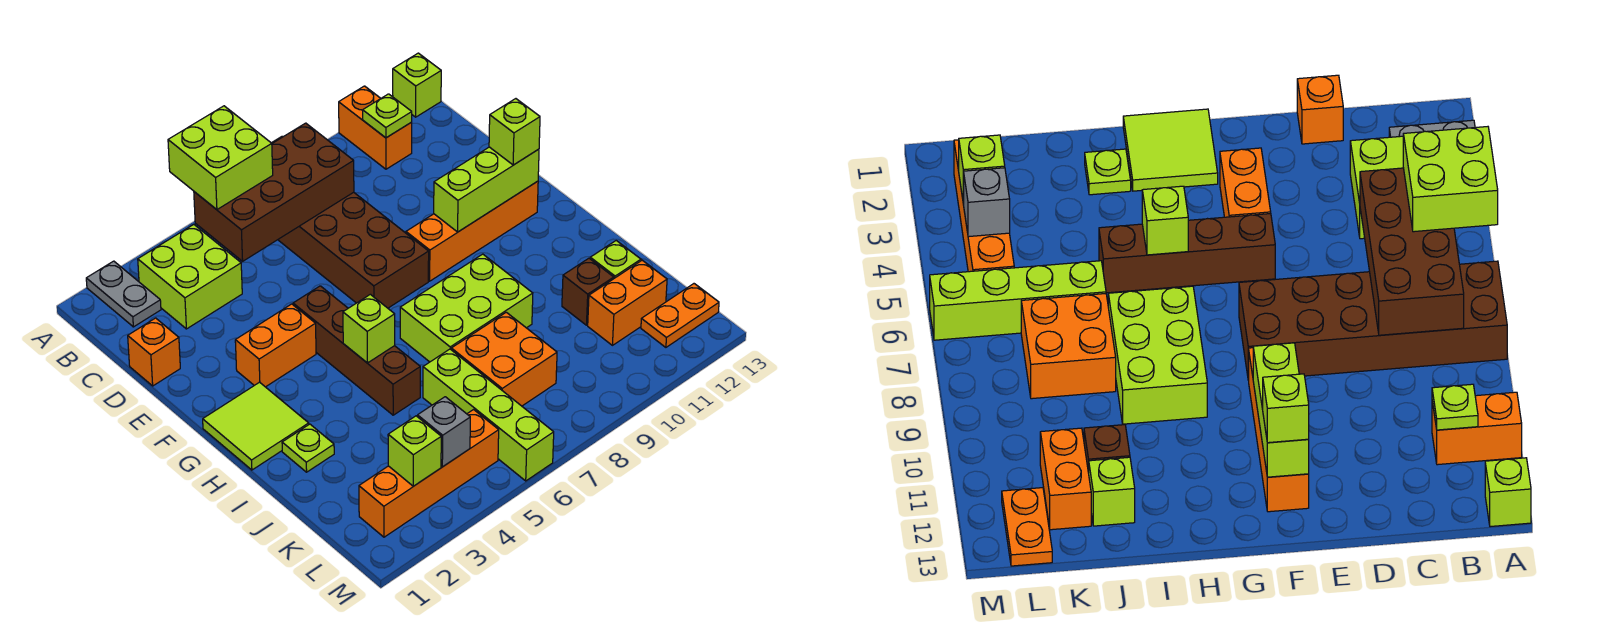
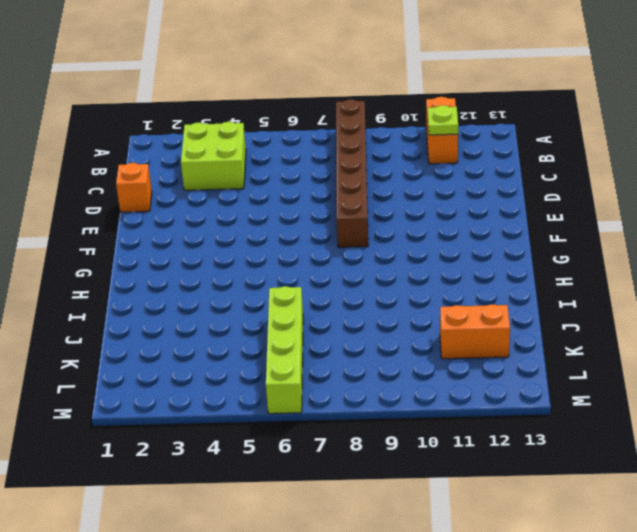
brown 1x6 brick [336,99,368,247] -> brown 2x6 brick [272,136,429,308]
none -> grey 1x2 plate [86,261,161,327]
none -> lime 1x1 brick [393,53,441,117]
none -> orange 1x2 brick [235,304,316,387]

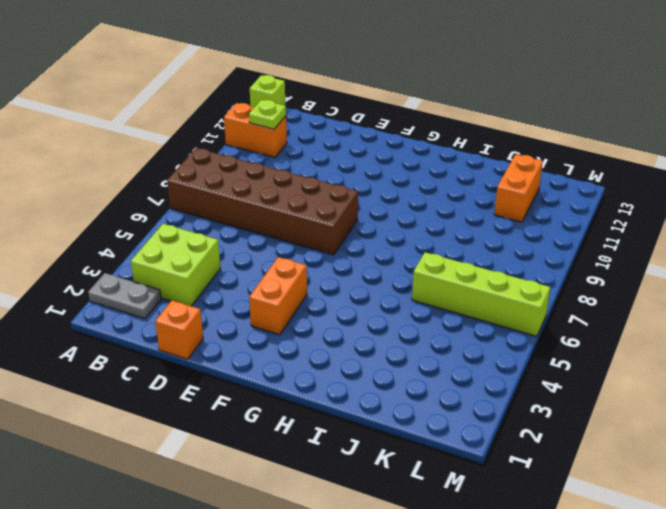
none -> brown 1x4 brick [293,286,420,415]
none -> orange 1x4 brick [406,181,538,281]
none -> lime 2x2 tile [203,382,309,470]

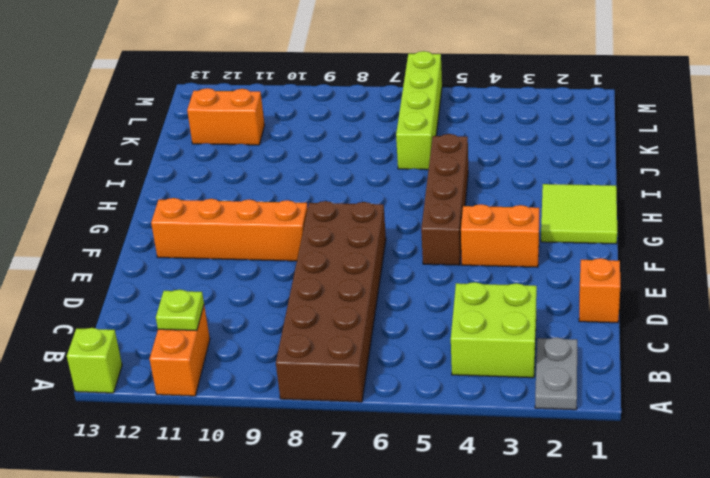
none -> lime 2x3 brick [400,254,533,362]
none -> lime 1x1 plate [282,424,334,472]
none -> orange 2x2 brick [451,312,557,406]

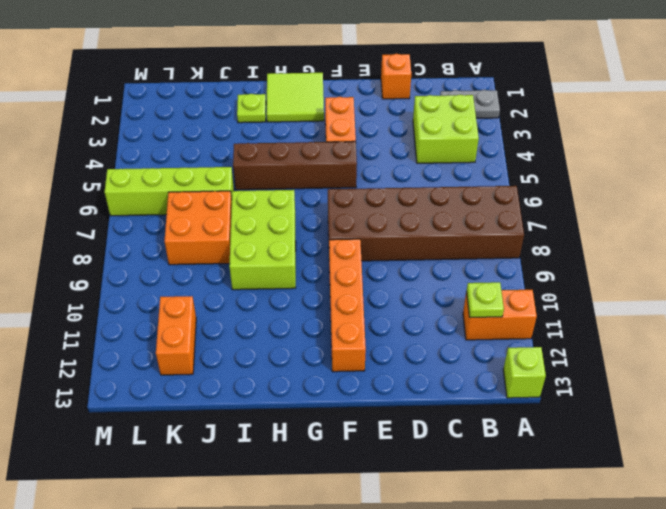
none -> brown 1x1 brick [562,258,614,325]
none -> lime 1x1 brick [590,241,641,278]
none -> orange 1x4 brick [359,410,499,537]

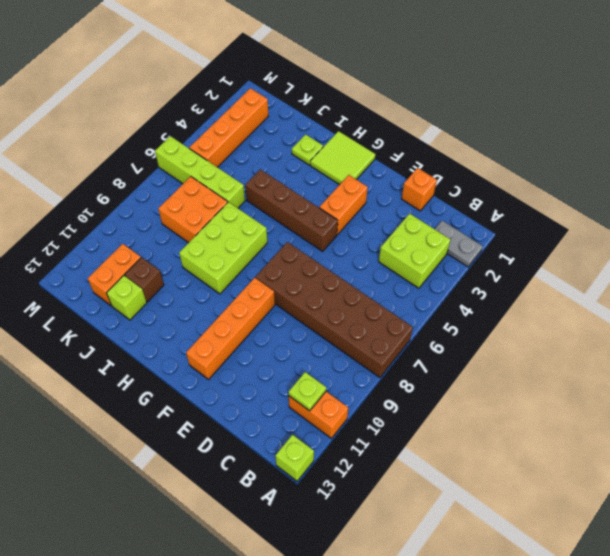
none -> orange 1x2 plate [641,284,719,347]
none -> brown 2x4 brick [194,123,354,261]
none -> lime 1x3 brick [434,147,539,232]

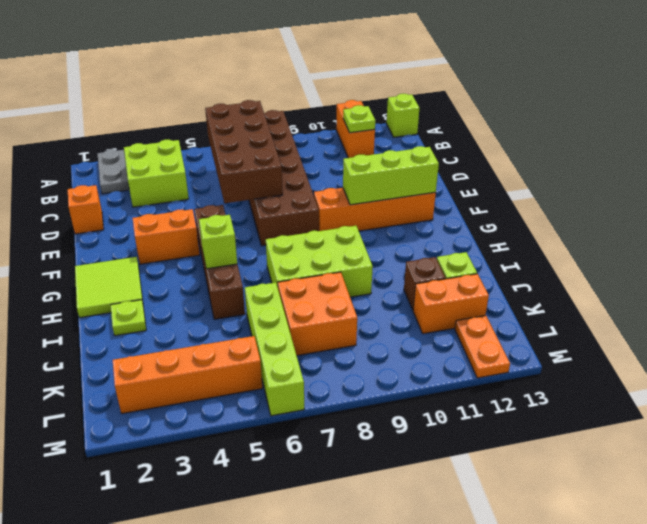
brown 2x4 brick [205,100,283,203] -> brown 2x4 brick turned to [194,123,354,261]
orange 1x2 plate [455,315,510,378] -> orange 1x2 plate turned to [641,284,719,347]
none -> lime 1x1 brick [388,416,441,486]
none -> grey 1x1 brick [418,397,470,467]
none -> lime 2x2 brick [168,106,273,210]

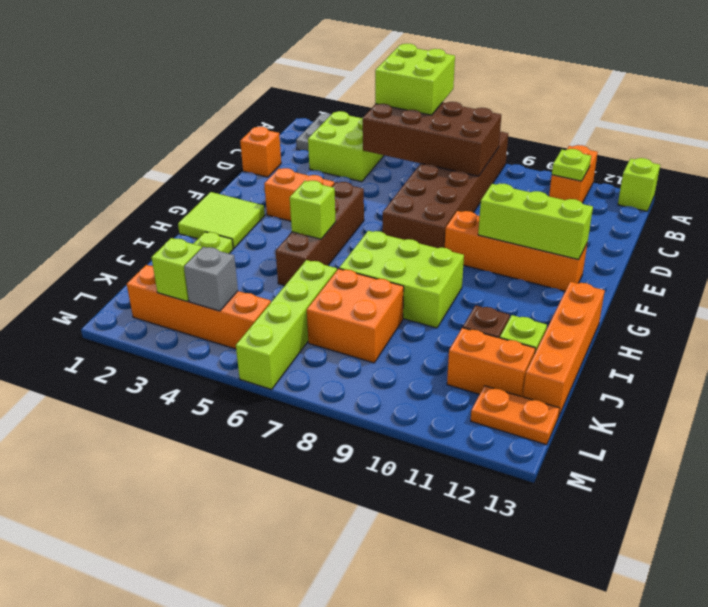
orange 1x4 brick [523,282,605,417] -> none
none -> lime 1x1 brick [489,99,540,165]

